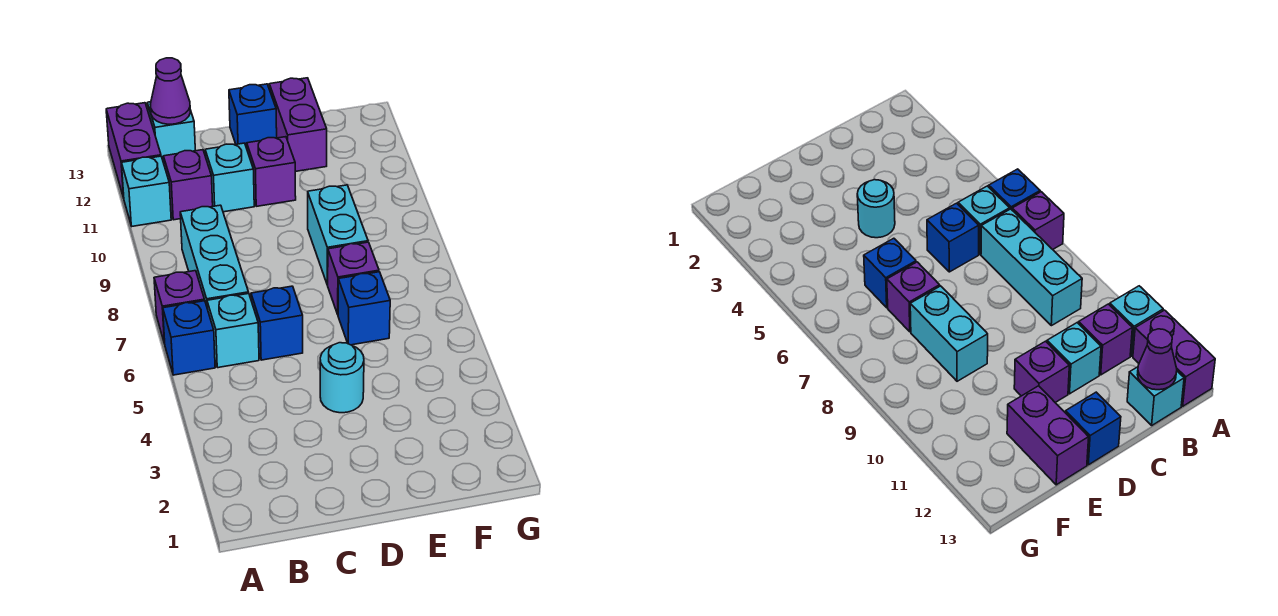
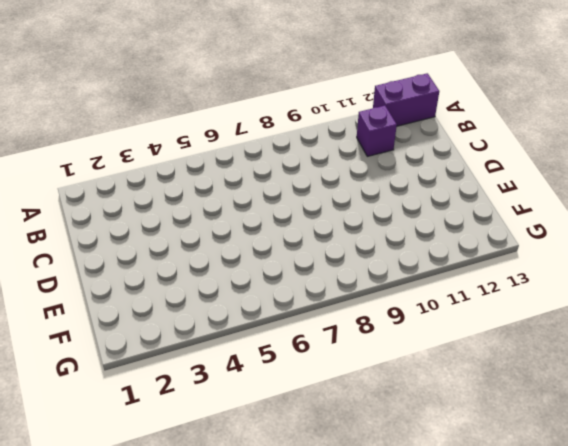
none -> blue 1x1 brick [163,301,215,375]
none -> purple 1x1 brick [154,271,205,344]
none -> cyan 1x1 brick [121,156,171,226]

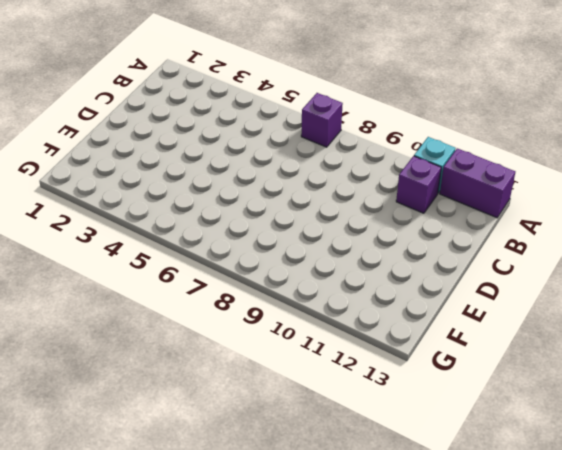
none -> blue 1x1 brick [163,301,215,375]
none -> cyan 1x1 brick [207,294,259,368]
none -> cyan 1x3 brick [180,205,249,306]

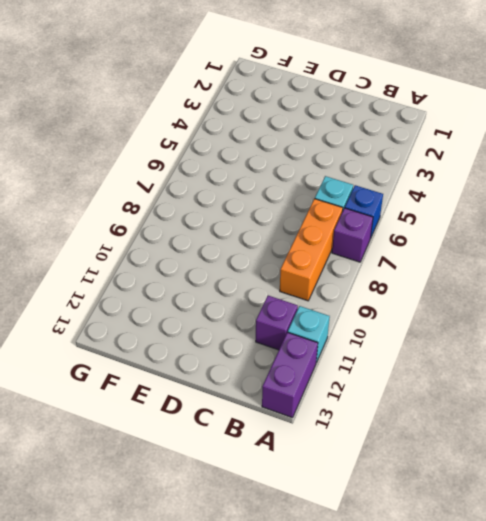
orange 1x3 brick [280,199,343,301] -> cyan 1x3 brick [180,205,249,306]
none -> cyan 1x1 brick [147,102,195,163]
none -> blue 1x1 brick [251,286,303,360]
none -> cyan 1x1 brick [205,143,254,212]

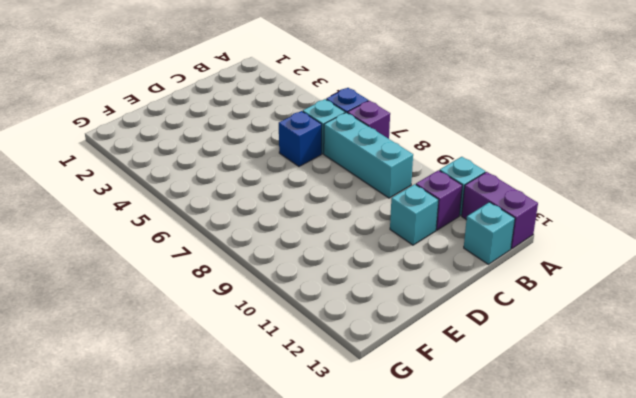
none -> cyan 1x1 round brick [320,343,364,413]
none -> purple 1x1 brick [247,137,296,206]
none -> blue 1x1 brick [229,84,277,148]

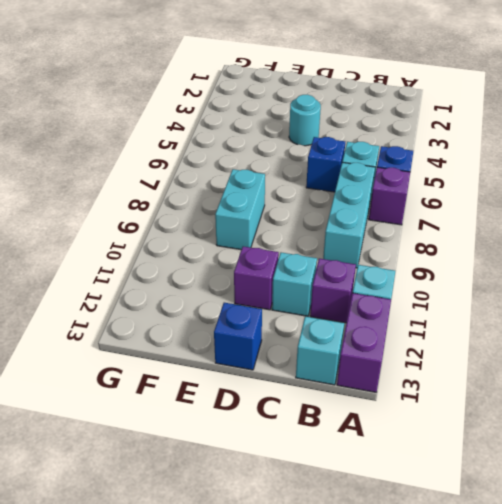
none -> blue 1x1 brick [338,272,390,345]
none -> purple 1x1 brick [328,242,379,314]
none -> purple 1x2 brick [269,78,327,172]

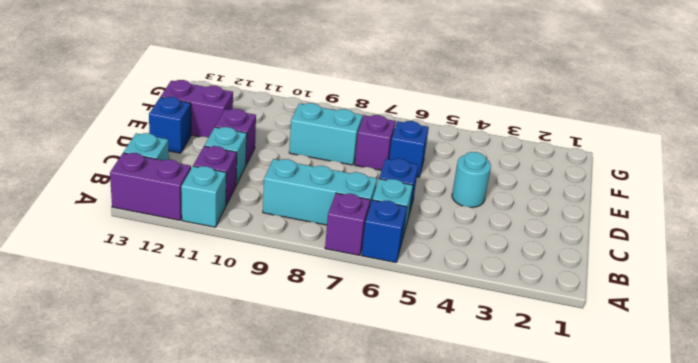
none -> purple 1x1 cone [150,58,190,124]

